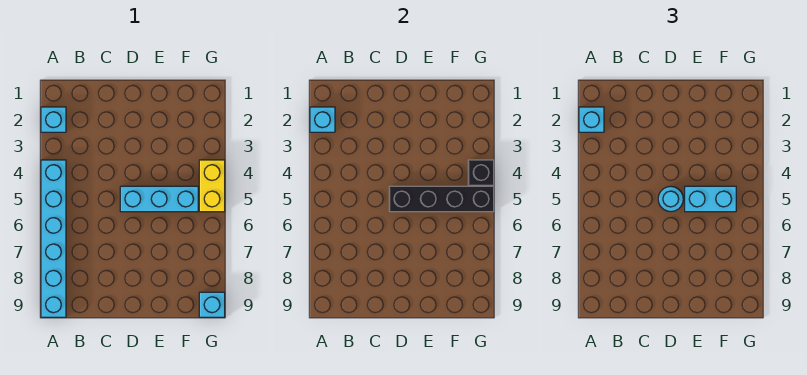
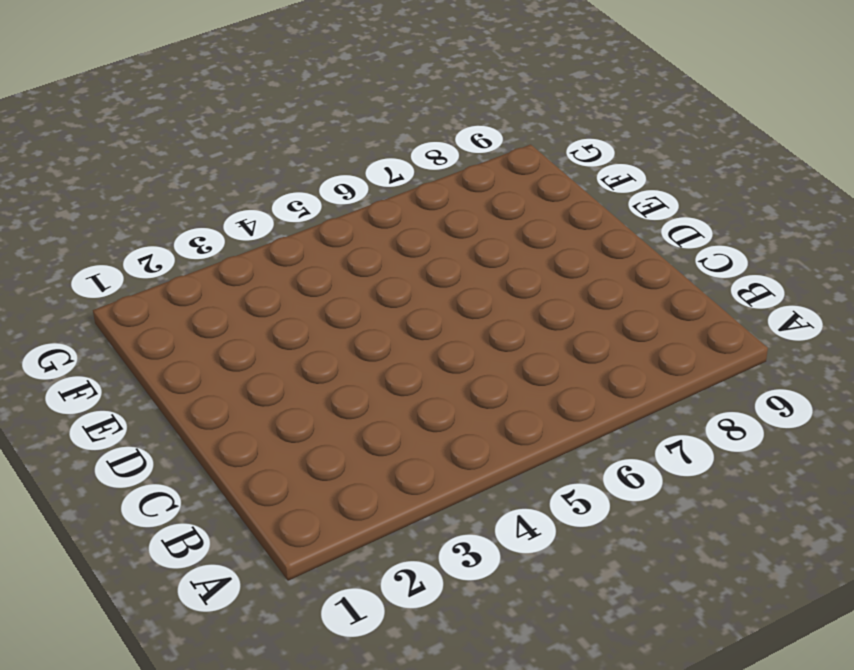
none -> cyan 1x1 brick [41,107,66,132]
none -> cyan 1x6 brick [41,160,66,317]

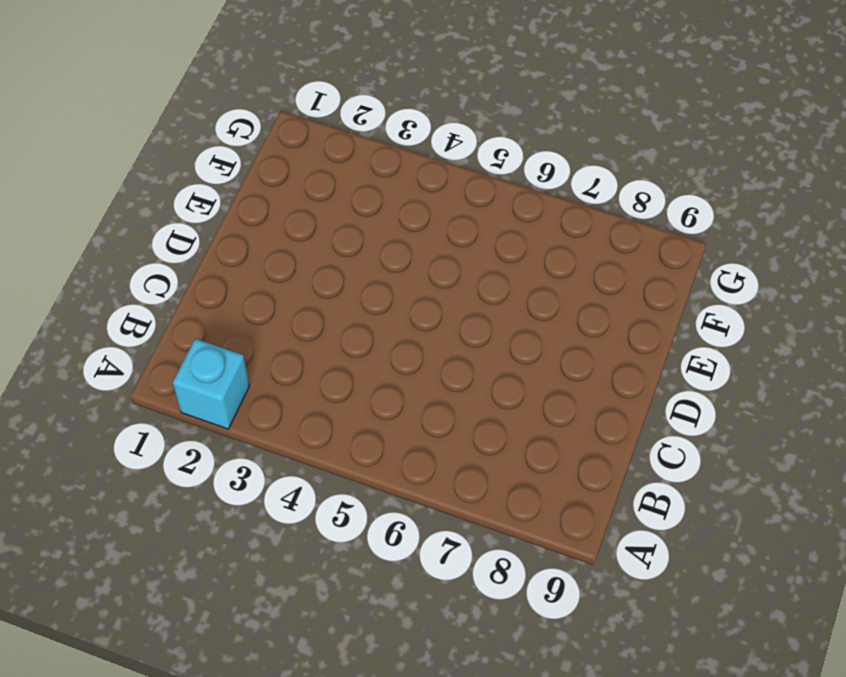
none -> cyan 1x6 brick [41,160,66,317]
none -> cyan 1x3 brick [120,186,198,212]

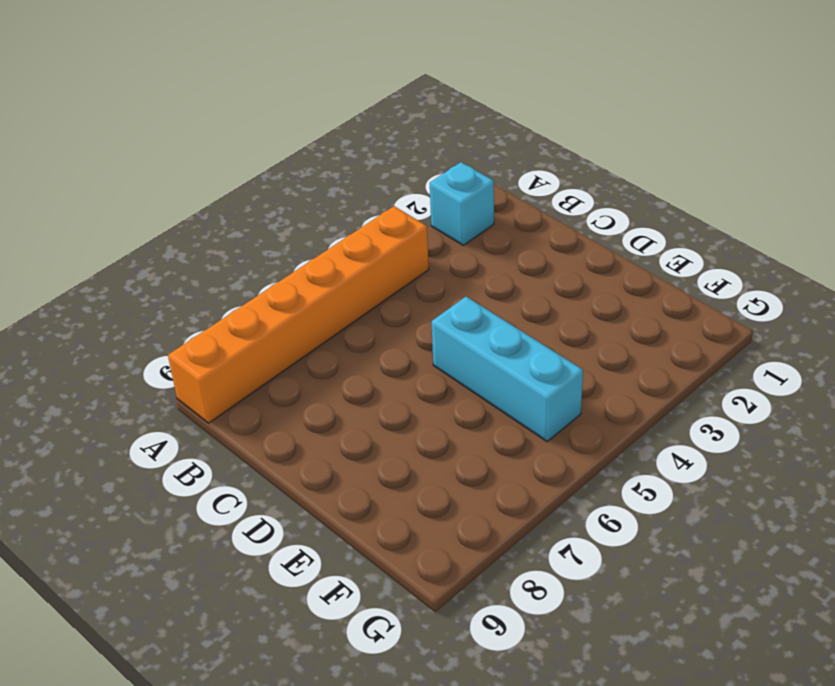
orange 1x6 brick [168,206,429,423] -> cyan 1x6 brick [41,160,66,317]
none -> yellow 1x2 brick [199,160,225,212]
none -> cyan 1x1 brick [199,292,225,317]

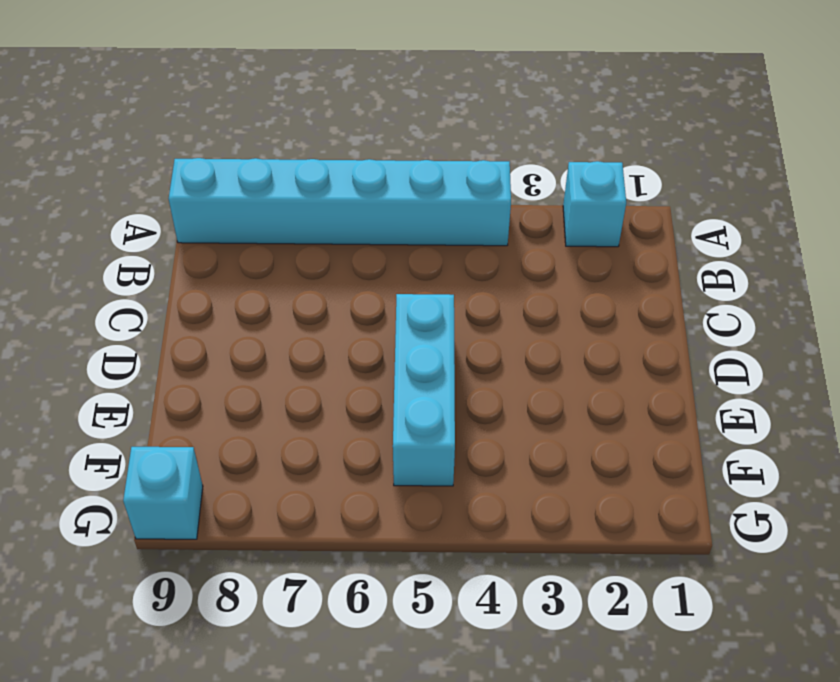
none -> yellow 1x2 brick [199,160,225,212]
none -> cyan 1x1 brick [310,107,335,132]

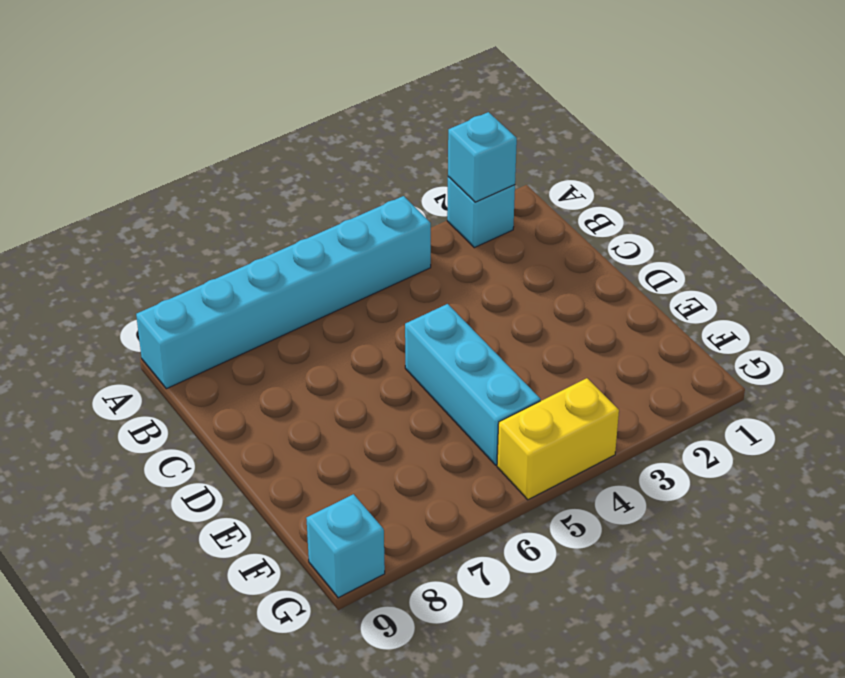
none -> black 1x4 brick [389,186,494,212]
none -> black 1x1 brick [468,160,494,185]

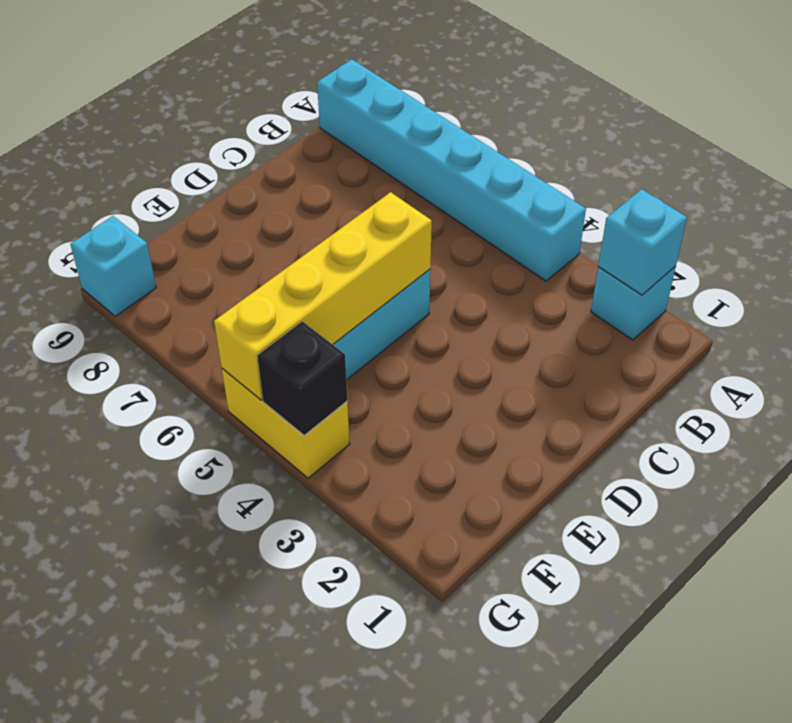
yellow 1x4 brick [214,192,432,400] -> black 1x4 brick [389,186,494,212]
none -> cyan 1x1 brick [579,107,604,132]
none -> cyan 1x1 round brick [658,186,683,212]

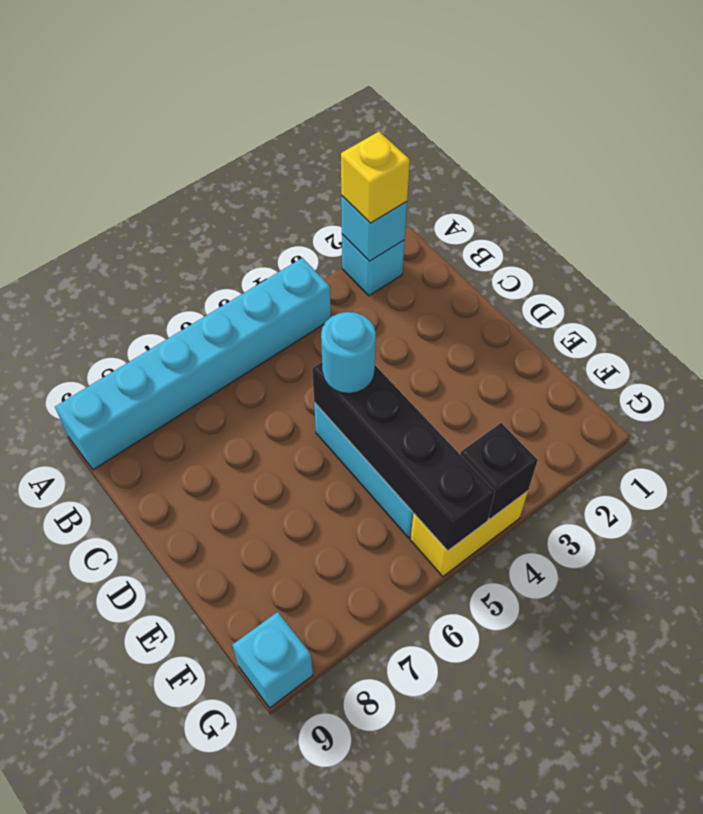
yellow 1x1 brick [341,132,410,223] -> cyan 1x1 brick [579,107,604,132]
none -> cyan 1x2 brick [685,186,736,212]

